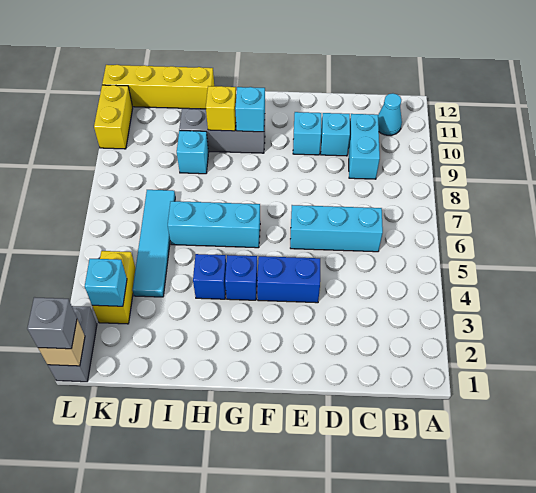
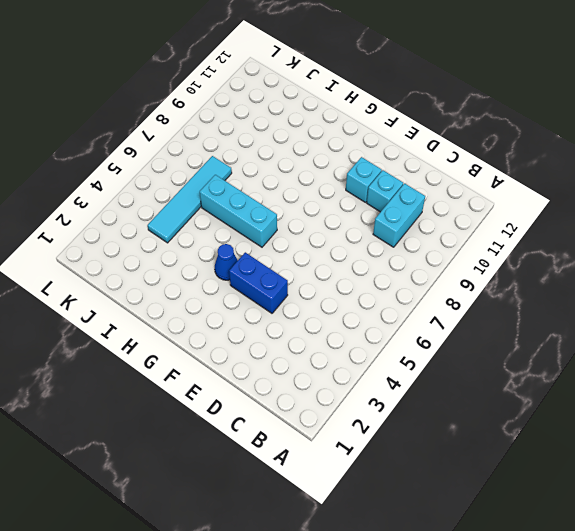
blue 1x1 cone [215,244,238,280] -> blue 1x1 brick [225,255,257,300]
none -> cyan 1x1 cone [378,93,402,135]
none -> cyan 1x3 brick [290,205,383,252]
none -> grey 1x3 brick [179,109,265,153]

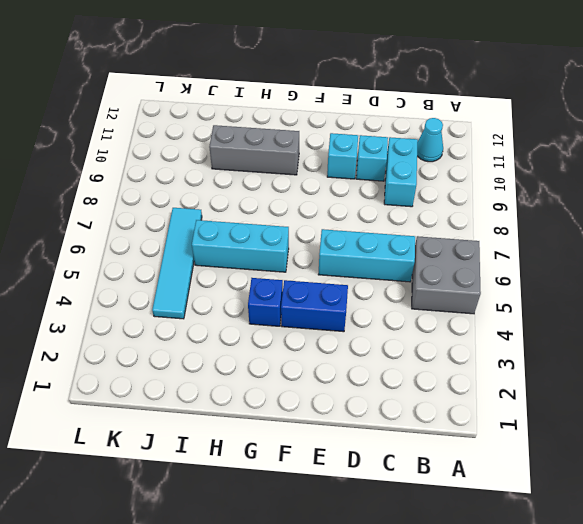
grey 2x2 brick [412,236,481,314] -> none
none -> blue 1x1 brick [193,254,226,299]
none -> cyan 1x1 brick [177,131,209,174]
none -> yellow 1x4 brick [102,65,214,109]

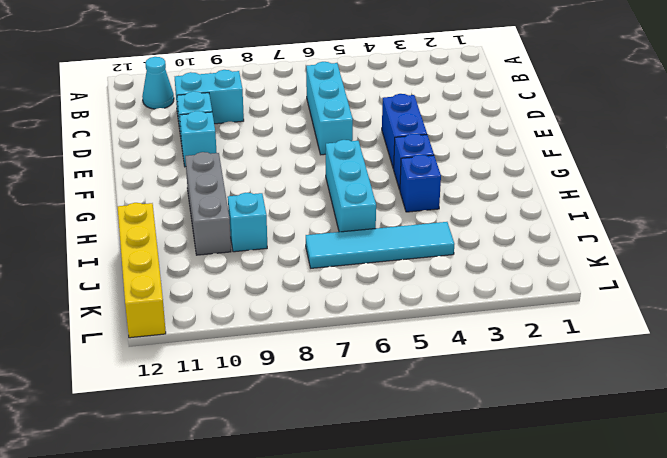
none -> yellow 1x2 brick [92,251,136,324]
none -> grey 1x2 brick [48,306,97,382]
none -> yellow 1x2 brick [94,85,133,149]

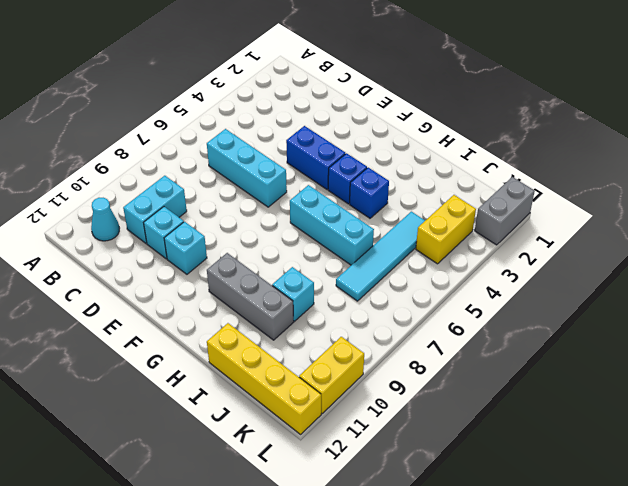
none -> cyan 1x1 brick [235,87,265,132]
none -> yellow 1x1 brick [206,86,236,131]
none -> cyan 1x1 brick [85,259,127,306]

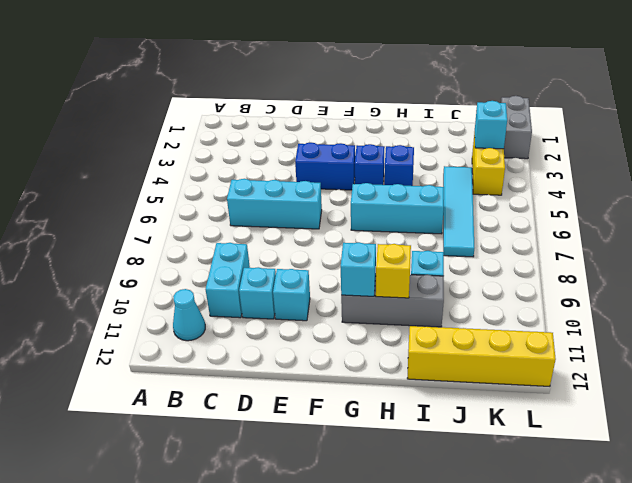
none -> yellow 1x2 brick [94,85,133,149]
none -> tan 1x1 brick [38,319,85,366]
none -> grey 1x1 brick [27,297,77,349]

